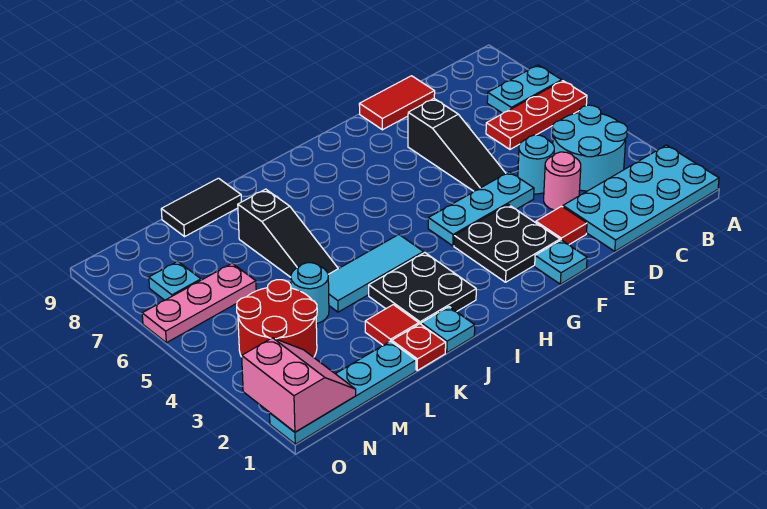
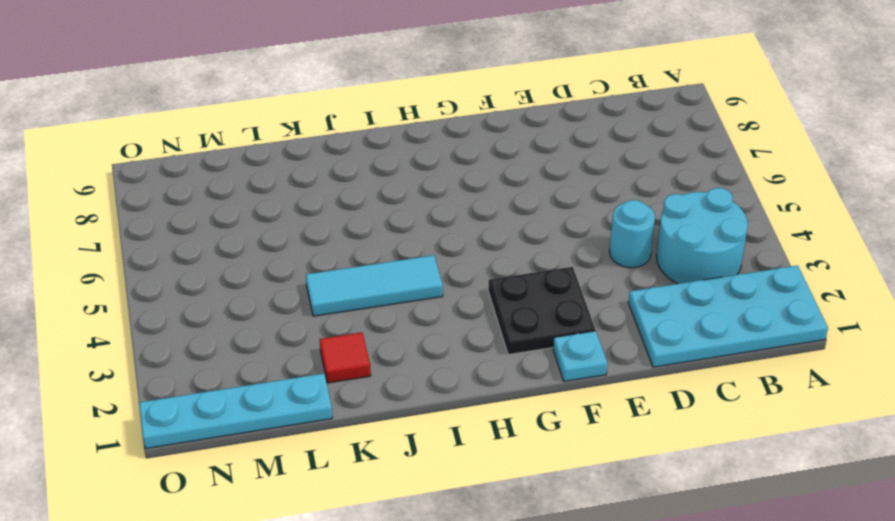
none -> red 1x3 plate [486,81,587,149]
none -> cyan 1x2 plate [487,65,562,113]
none -> pink 1x1 round brick [544,152,581,210]

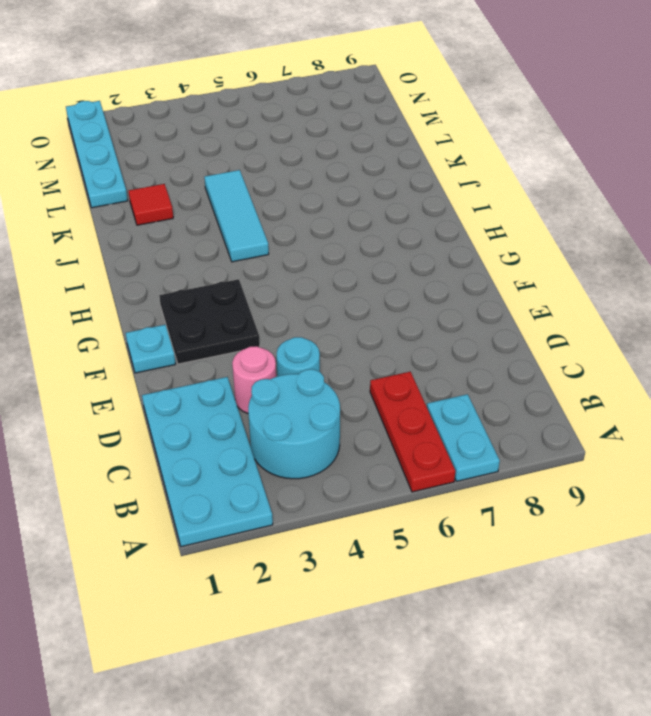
none -> red 1x2 tile [359,76,435,130]
none -> red 1x1 tile [536,206,587,245]
none -> cyan 1x3 plate [428,172,534,246]

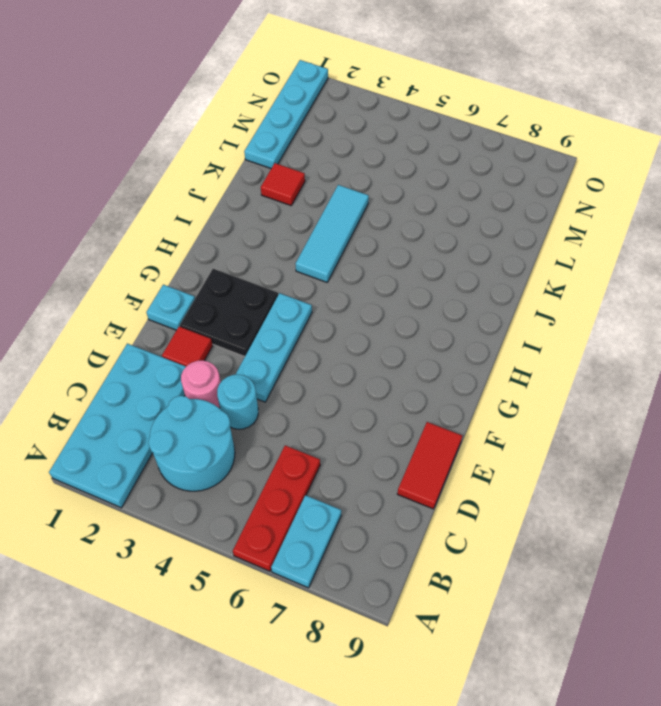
none -> black 1x3 slope [408,99,506,191]
none -> black 2x2 plate [369,253,476,324]
none -> cyan 1x1 plate [421,307,475,353]

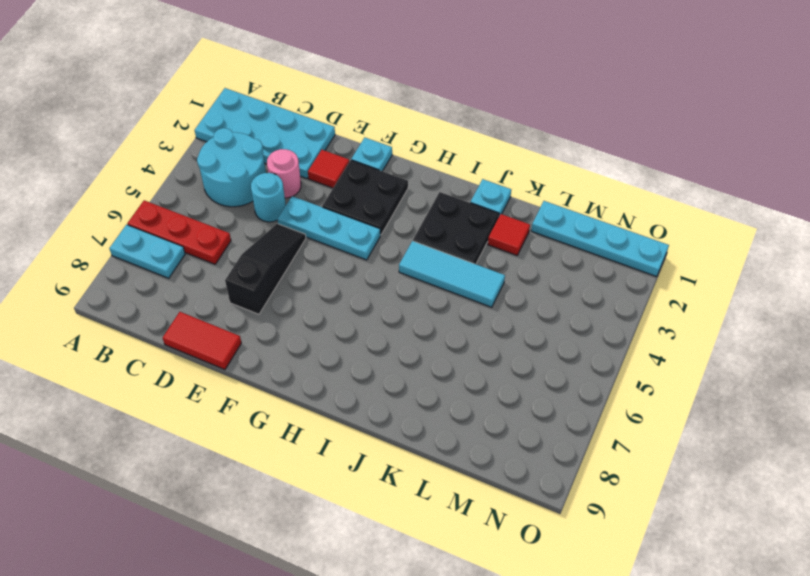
none -> red 1x1 plate [392,324,446,370]
none -> black 1x3 slope [238,189,338,277]
none -> black 1x2 tile [161,178,241,236]

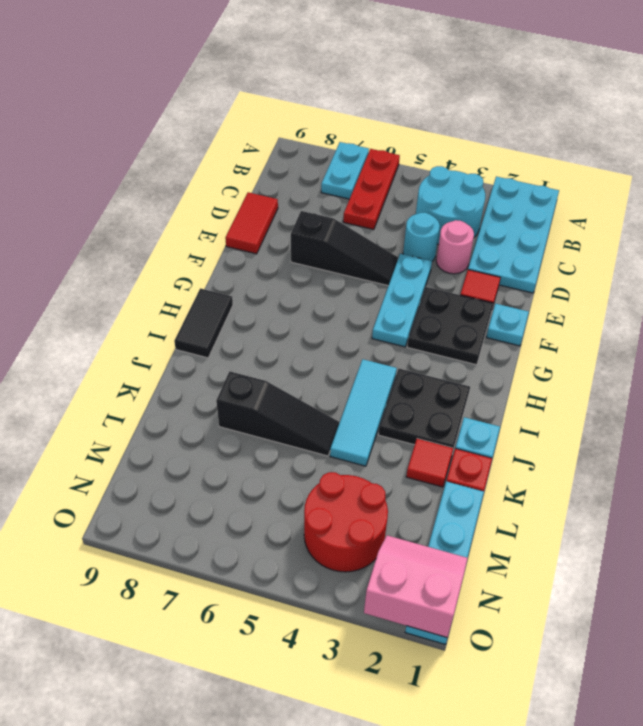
black 1x2 tile [174,288,233,358] -> black 1x2 tile moved to [161,178,241,236]
none -> cyan 1x1 round brick [291,263,329,324]
none -> pink 1x3 plate [142,263,256,343]
none -> cyan 1x1 plate [149,261,201,300]

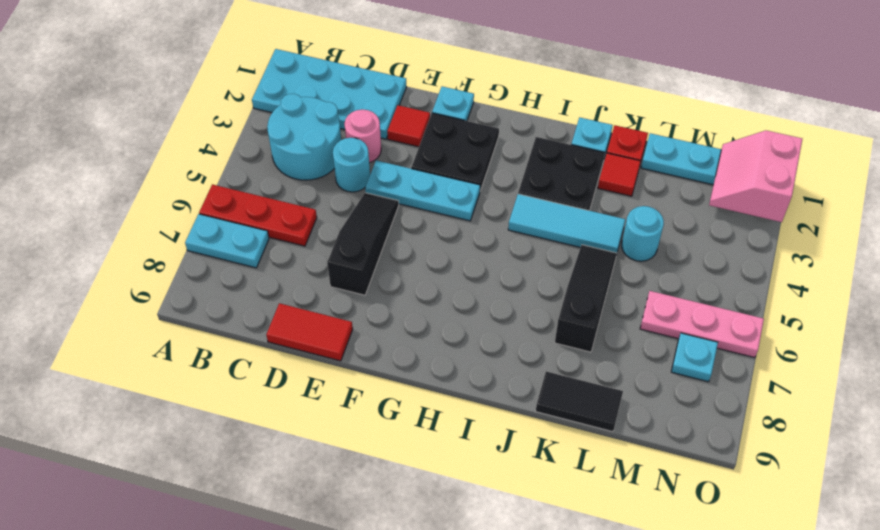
none -> red 2x2 round brick [237,280,317,357]

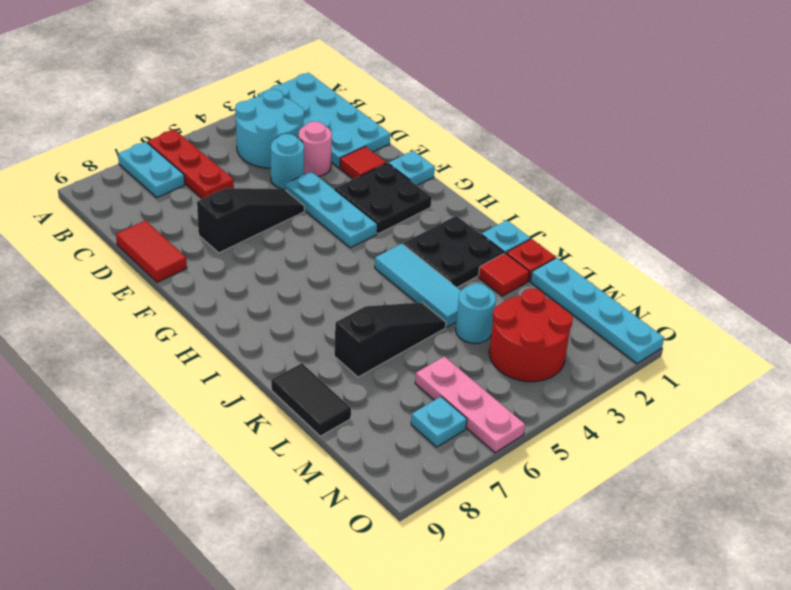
none -> pink 2x2 slope [242,338,356,432]

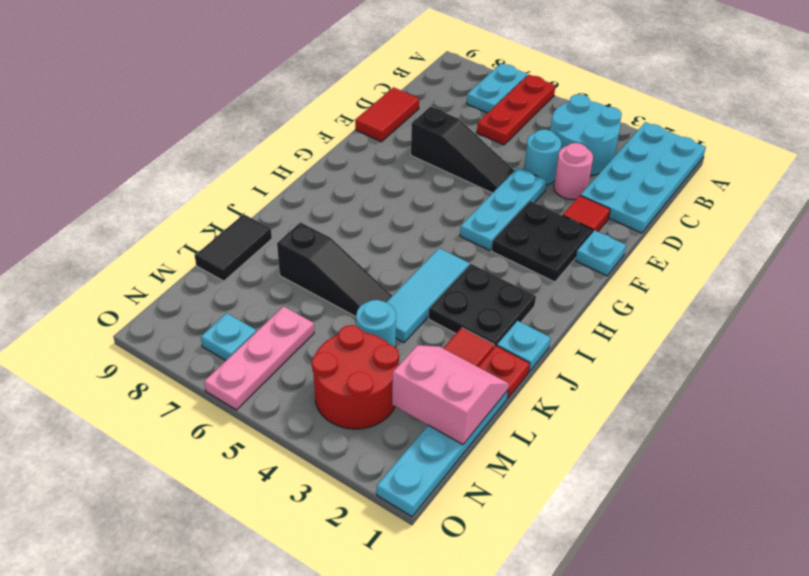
pink 2x2 slope [392,345,509,445] -> pink 2x2 slope moved to [242,338,356,432]

